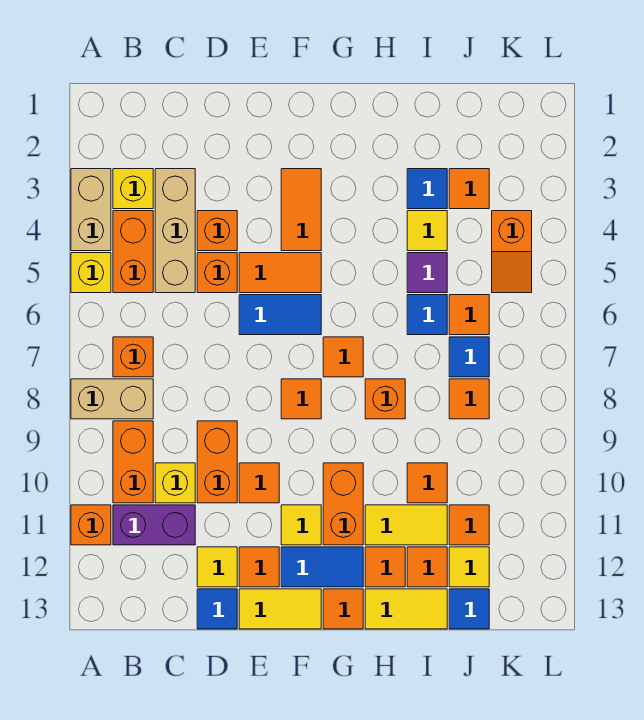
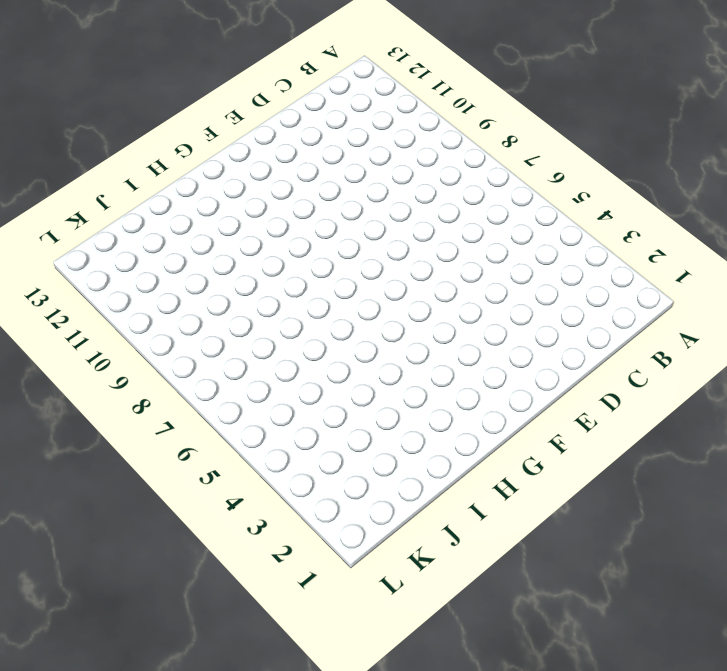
none -> tan 1x2 brick [71,169,111,251]
none -> yellow 1x1 brick [71,253,111,293]
none -> tan 1x2 brick [71,379,153,419]
none -> orange 1x1 brick [71,505,111,545]

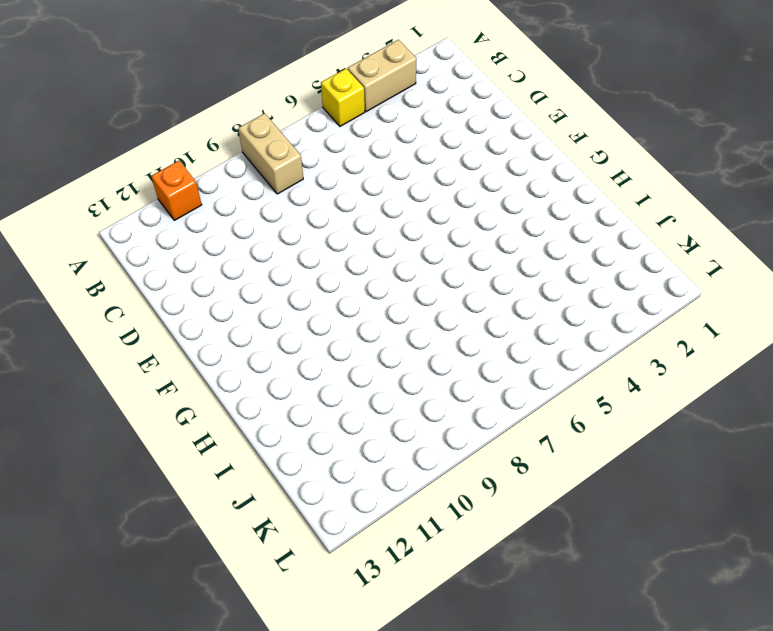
none -> yellow 1x1 brick [113,169,153,209]
none -> orange 1x2 brick [113,211,153,293]
none -> orange 1x1 brick [113,337,153,377]
none -> orange 1x2 brick [113,421,153,503]

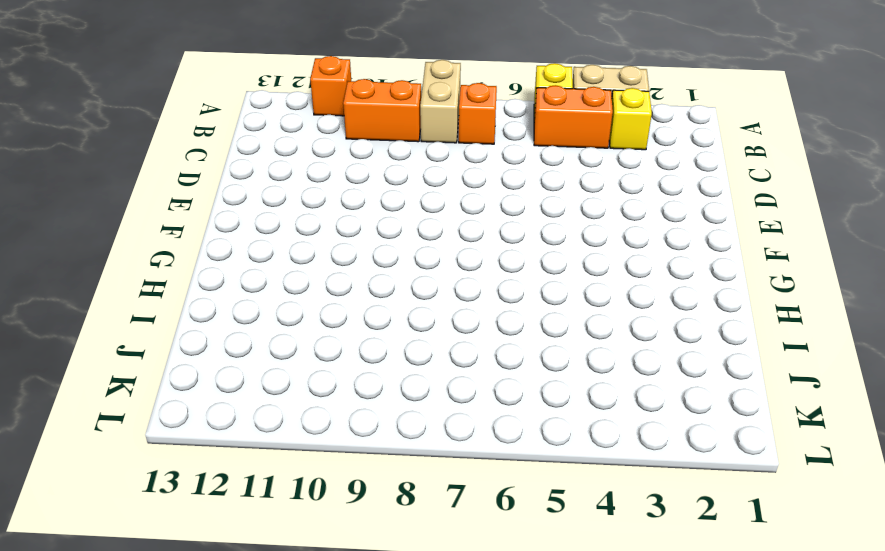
none -> purple 1x2 brick [113,505,195,545]
none -> tan 1x3 brick [155,169,195,293]
none -> yellow 1x1 brick [155,463,195,503]
none -> orange 1x1 brick [197,211,237,251]

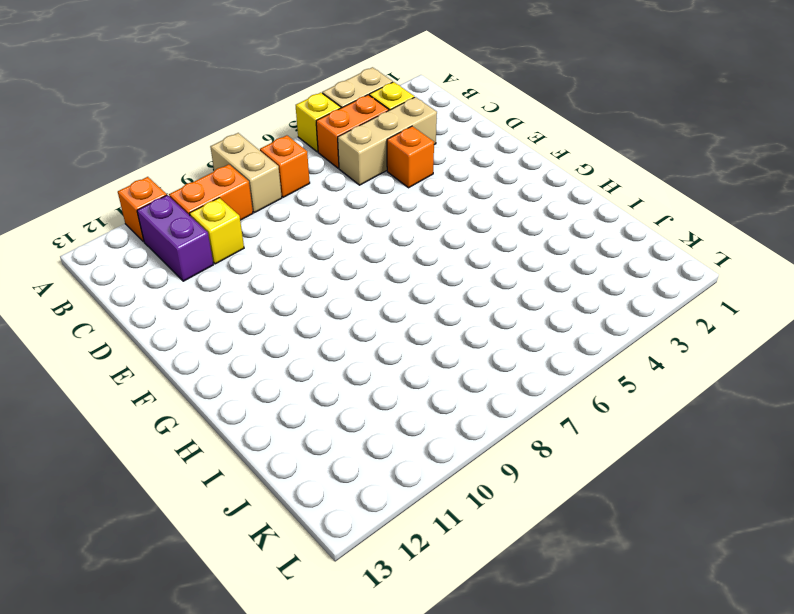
none -> orange 1x1 brick [197,253,237,293]
none -> orange 1x2 brick [197,421,237,503]
none -> yellow 1x1 tile [197,547,237,587]
none -> blue 1x1 tile [197,589,237,629]

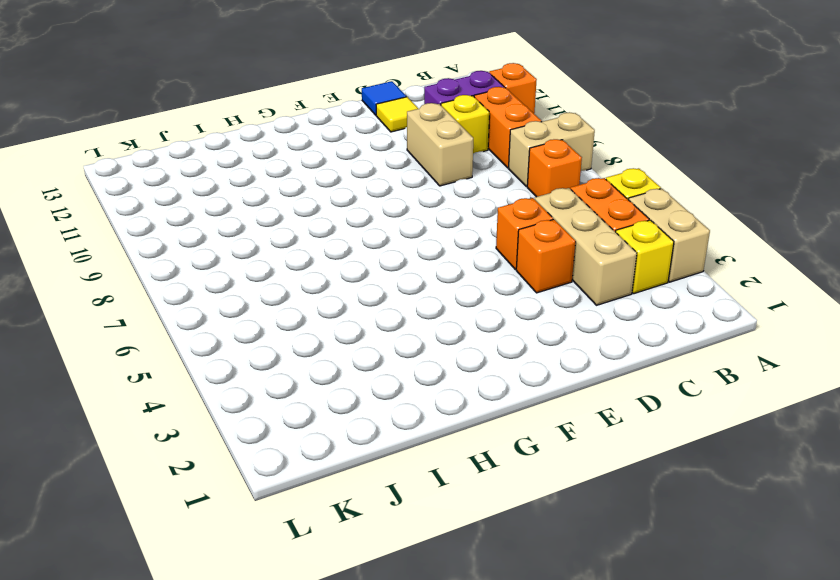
tan 1x2 brick [407,103,473,186] -> orange 1x2 brick [197,421,237,503]
none -> orange 1x2 tile [239,253,321,293]
none -> blue 1x2 tile [239,295,321,335]
none -> orange 1x1 tile [239,463,279,503]
none -> orange 1x1 tile [239,547,279,587]

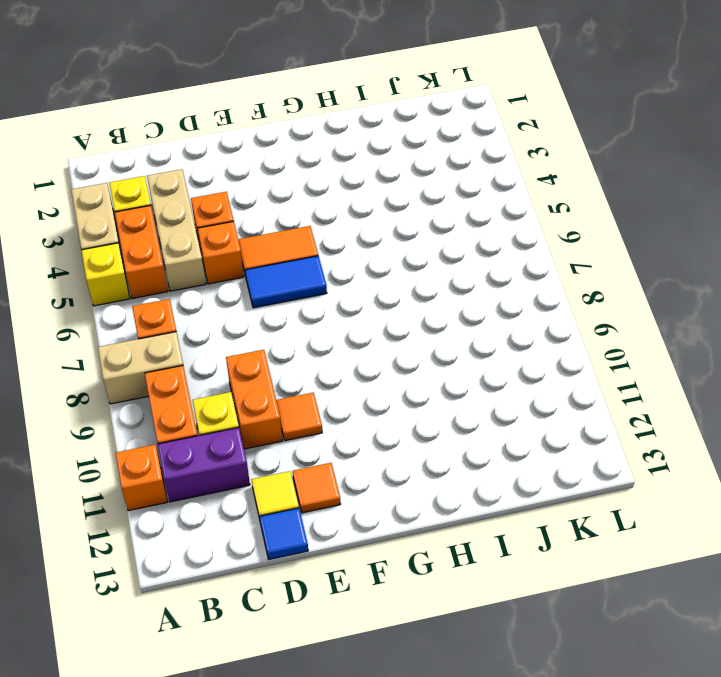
none -> yellow 1x2 tile [239,589,321,629]
none -> orange 1x2 tile [281,169,321,251]
none -> orange 1x1 tile [281,379,321,419]
none -> yellow 1x1 tile [281,505,321,545]

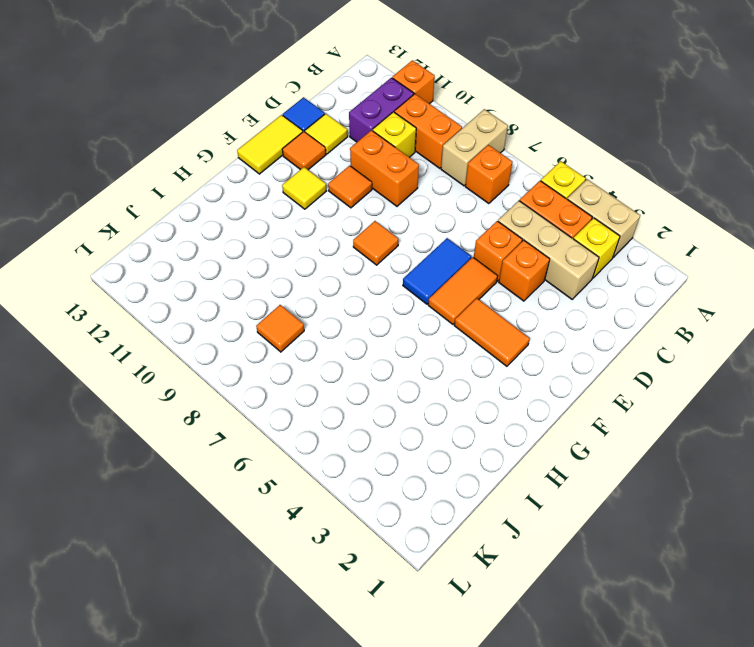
none -> blue 1x2 tile [281,547,363,587]
none -> orange 1x1 tile [323,337,363,377]
none -> orange 1x2 brick [323,463,363,545]
none -> orange 1x1 tile [323,589,363,629]

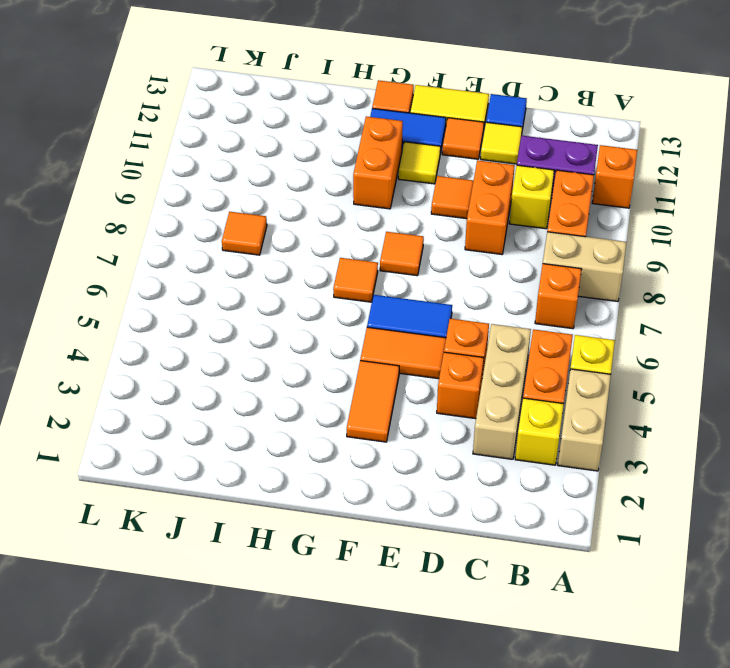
none -> orange 1x1 brick [365,379,405,419]
none -> yellow 1x2 tile [365,505,447,545]
none -> orange 1x1 tile [365,547,405,587]
none -> yellow 1x2 tile [365,589,447,629]

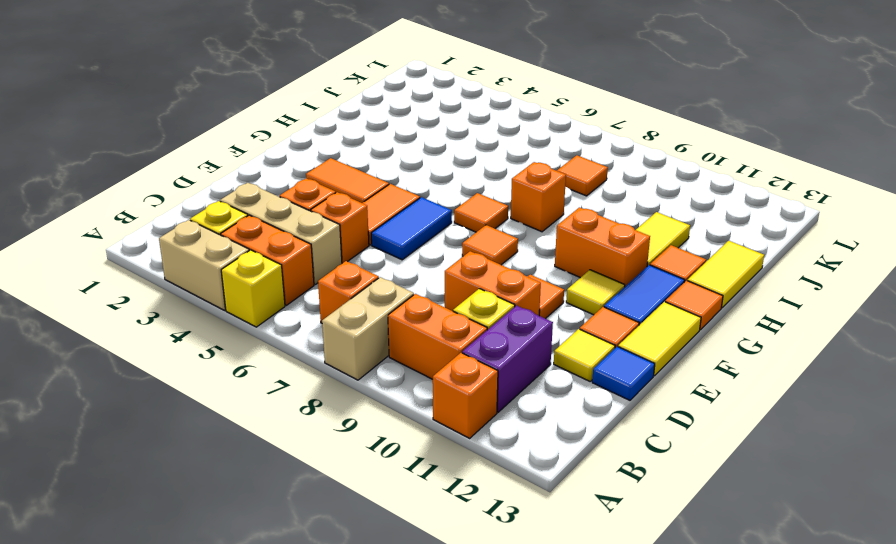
none -> blue 1x1 tile [407,169,447,209]
none -> yellow 1x1 tile [407,211,447,251]
none -> purple 1x1 tile [407,253,447,293]
none -> blue 1x1 tile [407,295,447,335]

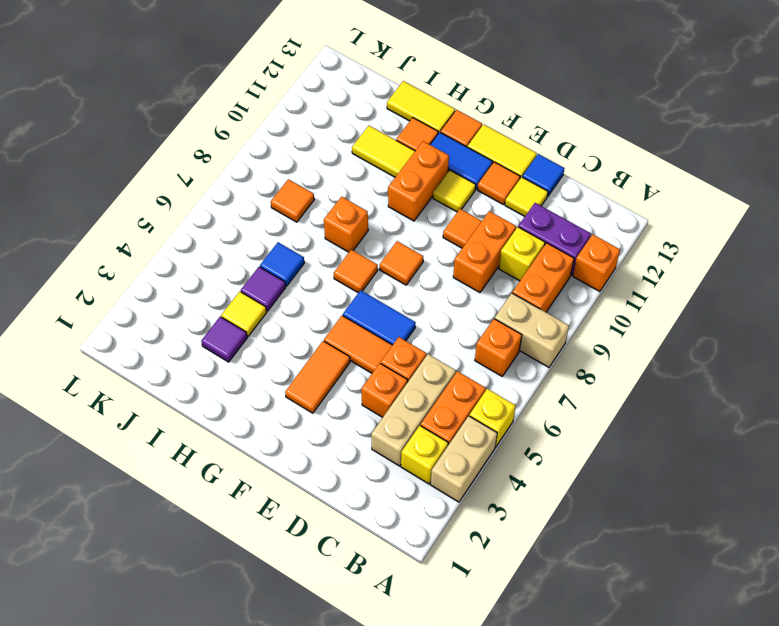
purple 1x1 tile [201,317,247,362] -> blue 1x1 tile [407,169,447,209]
none -> orange 1x1 tile [407,463,447,503]
none -> orange 1x1 tile [407,547,447,587]
none -> orange 1x1 tile [449,169,489,209]
none -> orange 1x1 tile [449,295,489,335]

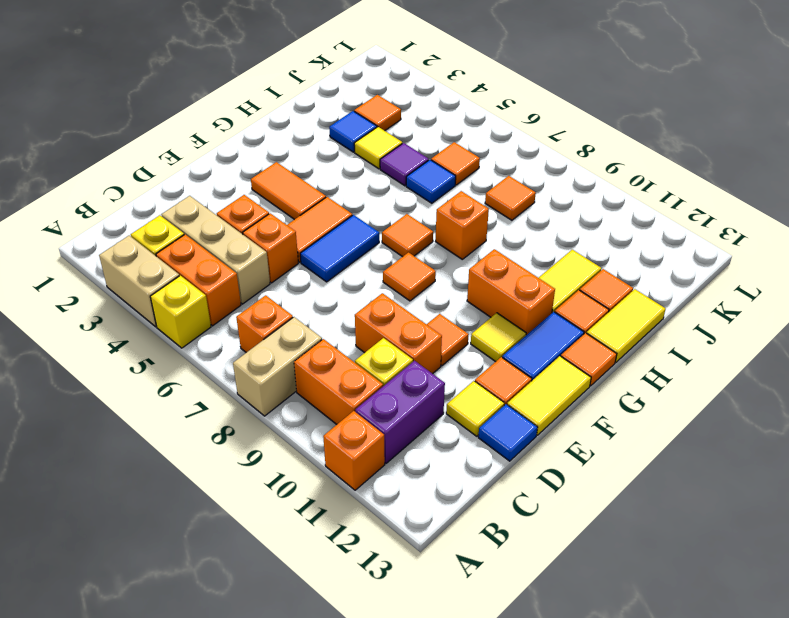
none -> orange 1x1 tile [407,463,447,503]
none -> blue 1x1 tile [449,337,489,377]
none -> orange 1x1 tile [449,505,489,545]
none -> yellow 1x1 tile [449,547,489,587]

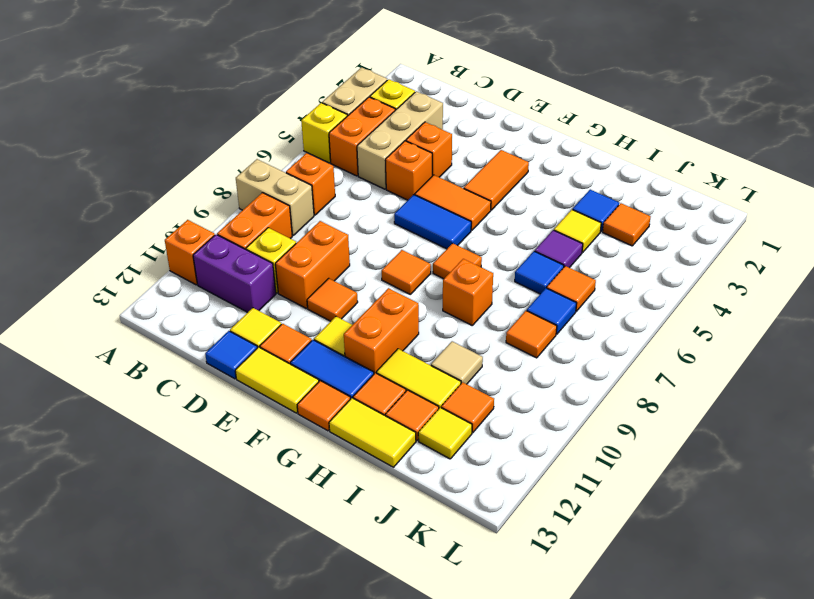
tan 1x1 tile [431,341,483,384] -> orange 1x1 tile [407,463,447,503]
none -> blue 1x1 tile [449,589,489,629]
none -> orange 1x2 slope [492,211,532,293]

